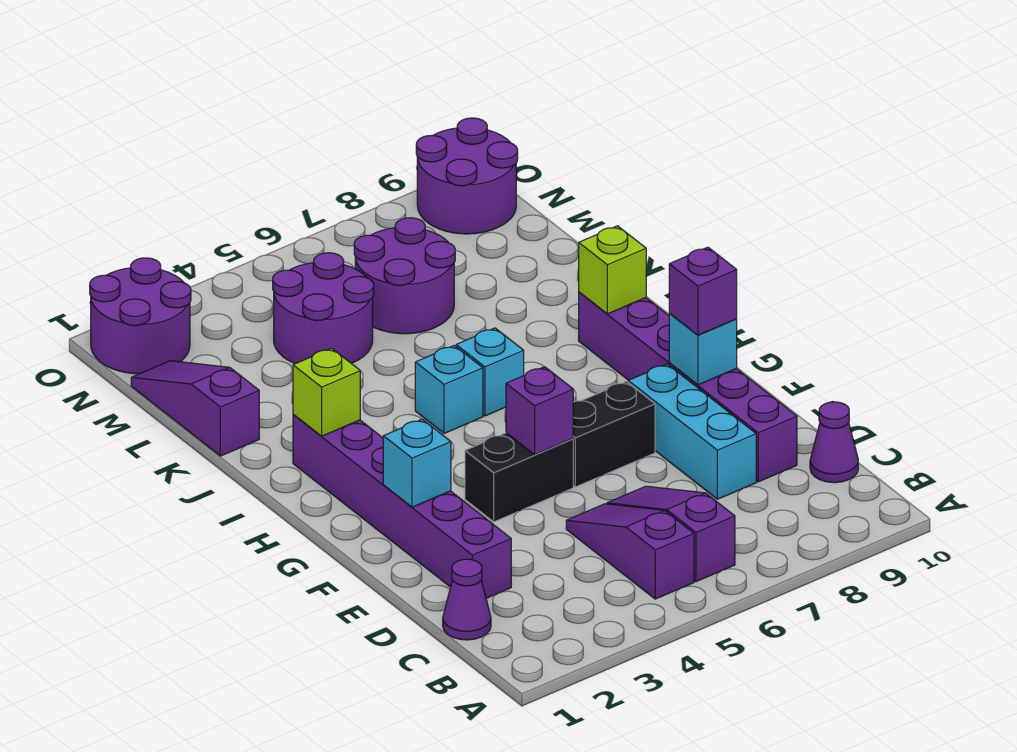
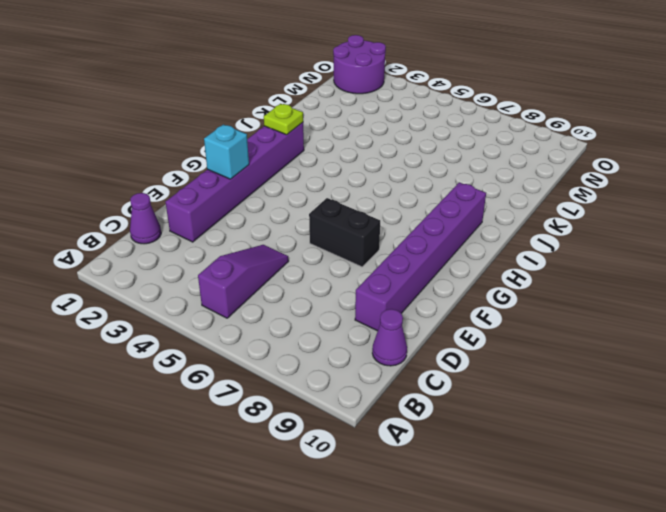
lime 1x1 plate [264,104,303,135] -> lime 1x1 brick [293,348,360,436]
none -> purple 1x3 slope [607,486,735,582]
none -> cyan 1x3 brick [628,364,756,499]
none -> black 1x2 brick [465,433,573,522]

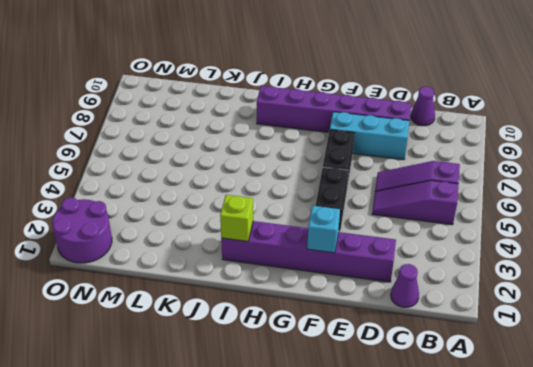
none -> cyan 1x1 brick [415,346,483,433]
none -> cyan 1x1 brick [456,328,524,416]
none -> purple 1x3 slope [131,361,259,456]

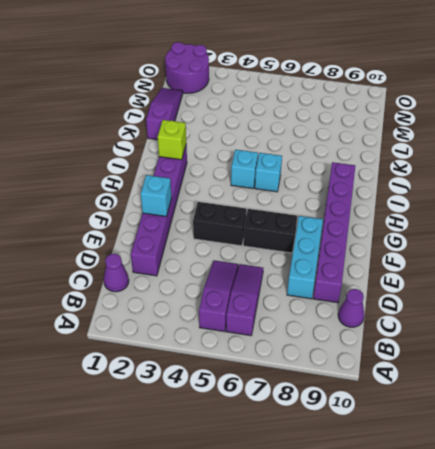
none -> purple 2x2 round brick [273,253,374,364]
none -> purple 2x2 round brick [354,218,455,334]
none -> purple 2x2 round brick [416,118,518,234]

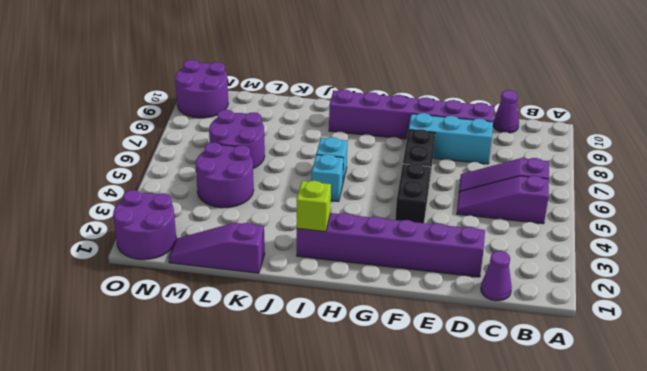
none -> cyan 1x1 brick [383,419,451,507]
none -> purple 1x1 brick [506,367,573,455]
none -> cyan 1x1 brick [669,314,737,385]

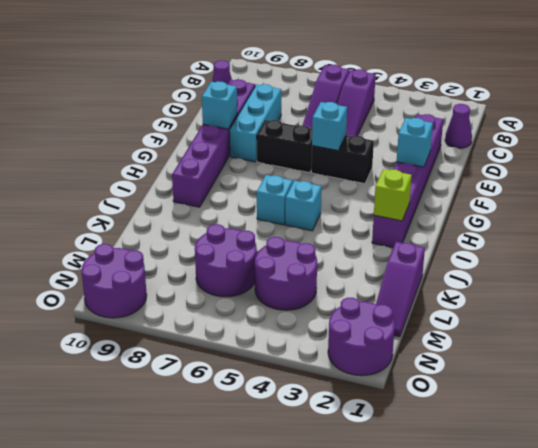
cyan 1x1 brick [312,102,347,150] -> purple 1x1 brick [506,367,573,455]
none -> lime 1x1 brick [579,226,646,314]
none -> purple 1x1 brick [669,247,737,335]

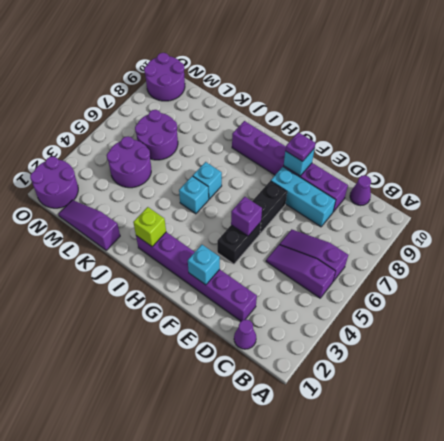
purple 1x1 plate [285,132,315,161] -> purple 1x1 brick [669,247,737,335]
none -> lime 1x1 brick [579,226,646,314]

